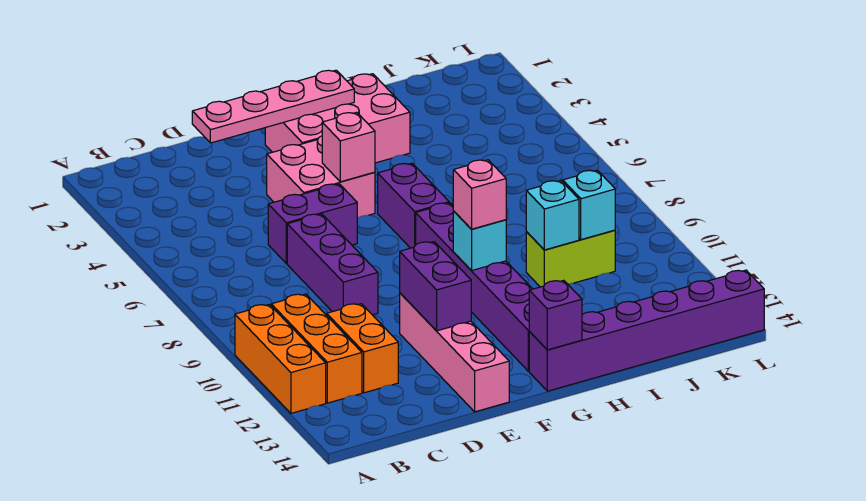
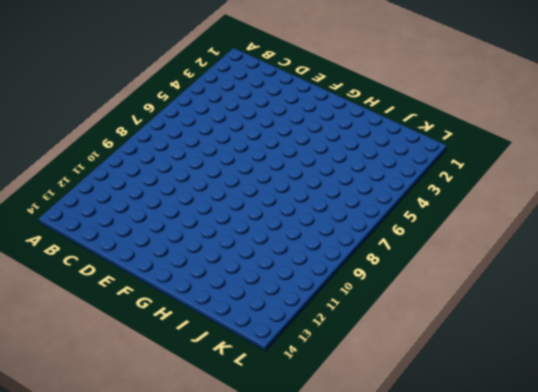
none -> orange 1x3 brick [235,304,326,413]
none -> orange 1x3 brick [271,294,362,403]
none -> orange 1x2 brick [327,304,398,393]

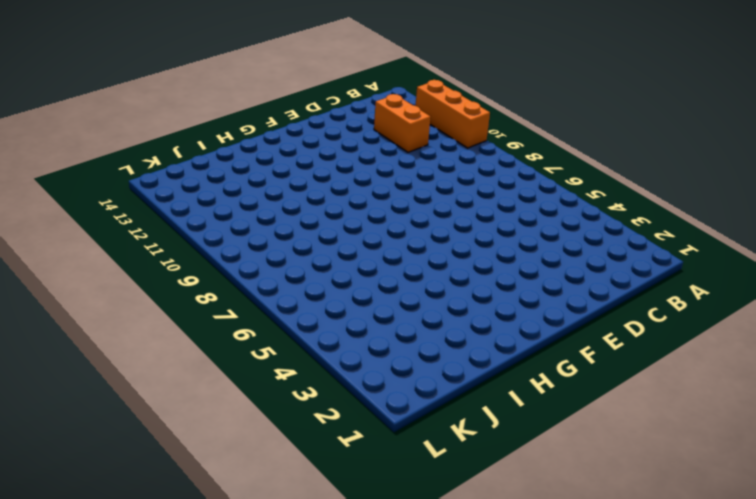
none -> orange 1x3 brick [271,294,362,403]
none -> purple 1x2 brick [268,184,357,264]
none -> purple 1x3 brick [287,214,378,315]

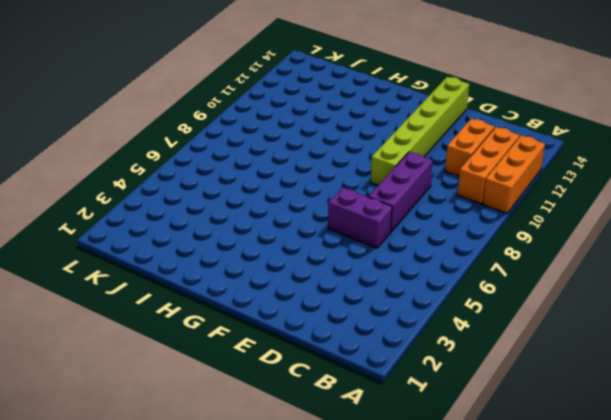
lime 1x6 brick [371,77,469,185] -> pink 1x4 brick [400,293,509,412]
none -> pink 2x2 brick [267,136,375,218]
none -> pink 2x3 brick [265,74,410,163]
none -> purple 1x2 brick [378,163,449,248]

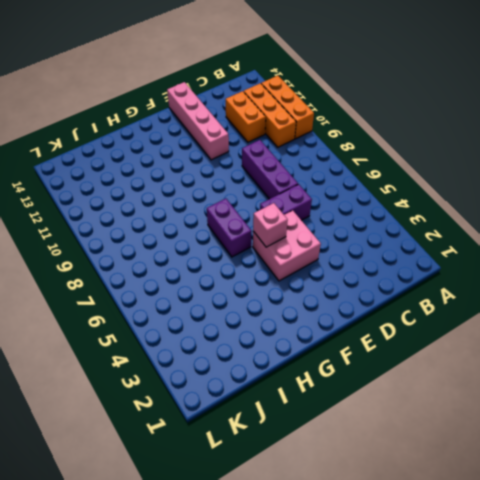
none -> pink 2x3 brick [265,74,410,163]
none -> purple 1x6 brick [416,203,532,371]
none -> purple 1x6 brick [529,270,764,391]

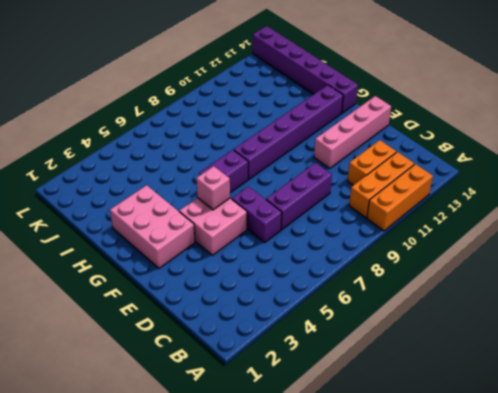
none -> lime 1x2 brick [526,230,615,287]
none -> pink 1x4 plate [192,70,354,143]
none -> purple 1x2 brick [400,242,471,331]

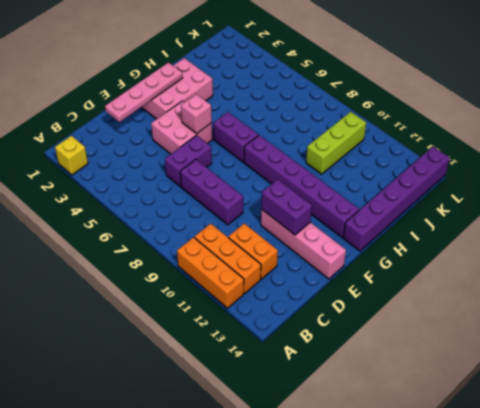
yellow 1x1 brick [55,136,88,175] -> none
lime 1x3 brick [306,112,366,174] -> lime 1x2 brick [526,230,615,287]
none -> cyan 1x1 brick [453,211,506,271]
none -> purple 1x1 brick [529,280,582,350]
none -> cyan 1x1 brick [526,180,579,250]

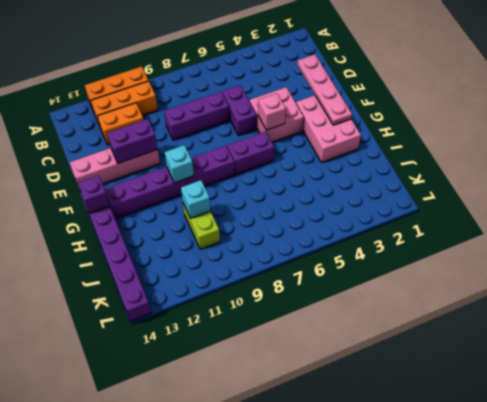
none -> cyan 1x1 brick [563,170,615,240]
none -> pink 1x1 brick [453,160,506,229]

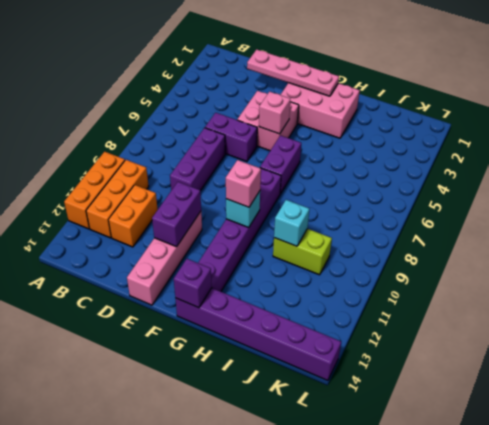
none -> cyan 1x1 brick [563,170,615,240]

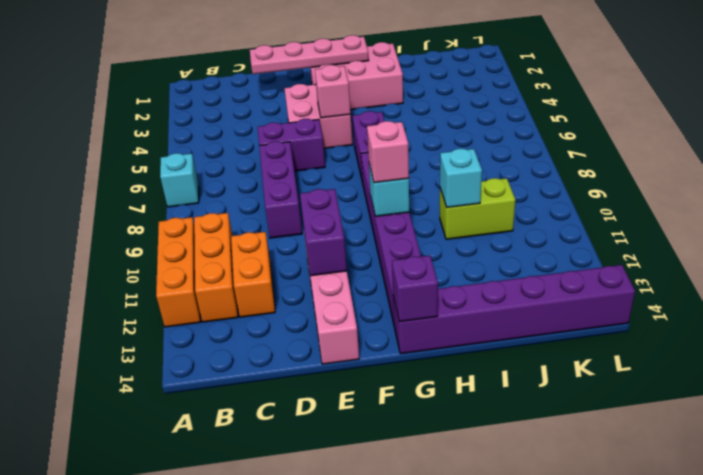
cyan 1x1 brick [160,153,199,207] -> cyan 1x1 brick moved to [563,170,615,240]

